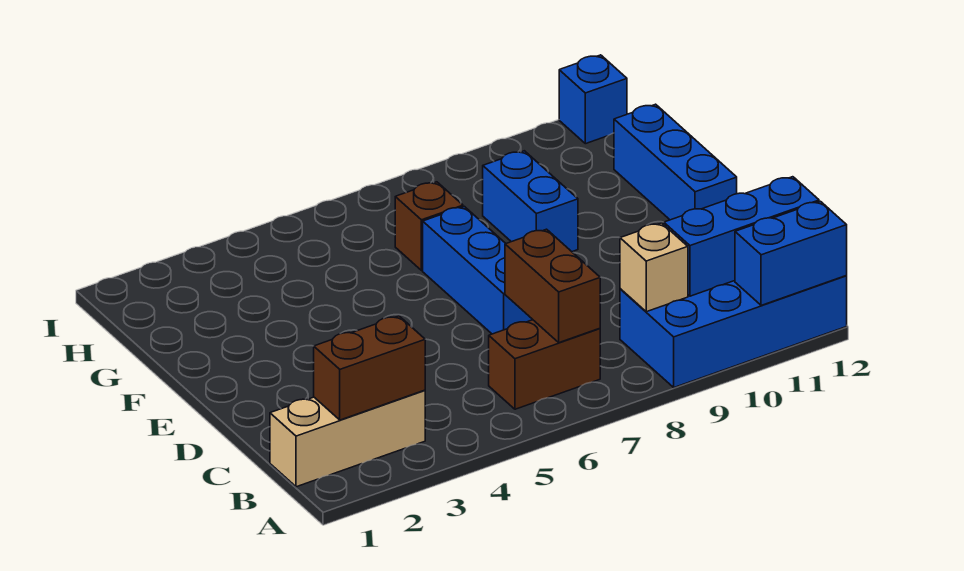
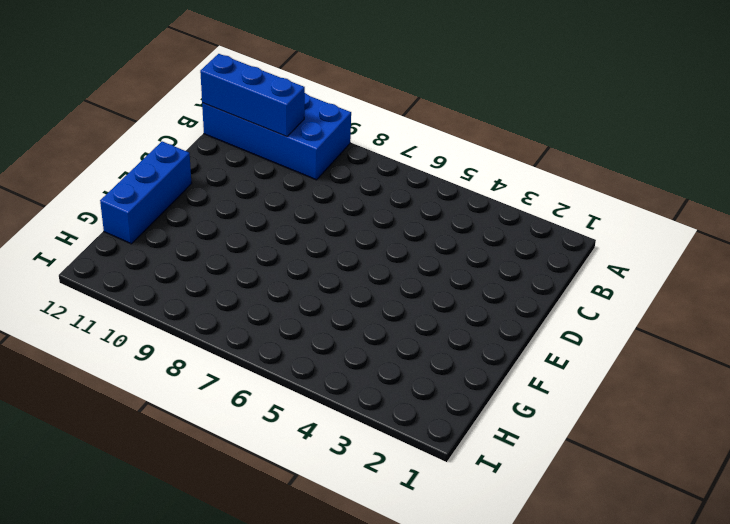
none -> tan 1x3 brick [270,390,425,487]
none -> brown 1x2 brick [489,320,600,409]
none -> blue 1x3 brick [423,206,533,334]

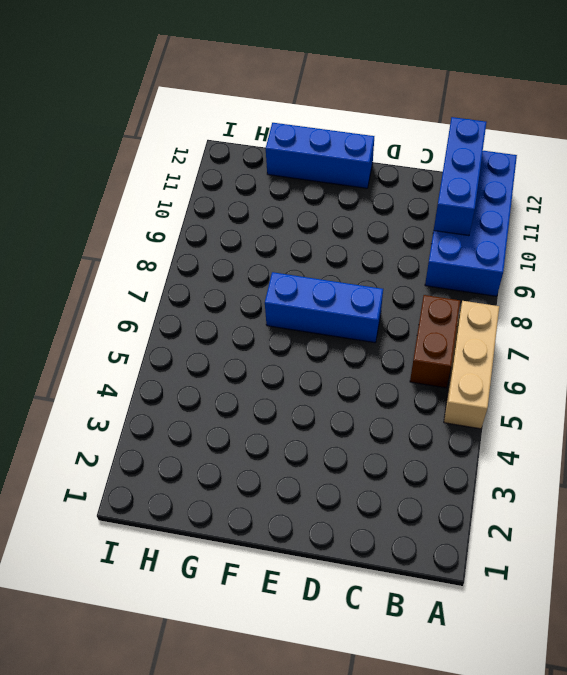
tan 1x3 brick [444,301,499,429] -> tan 1x3 brick moved to [270,390,425,487]
none -> blue 1x2 brick [483,151,578,252]
none -> brown 1x1 brick [395,182,463,270]
none -> blue 1x1 brick [559,55,627,144]

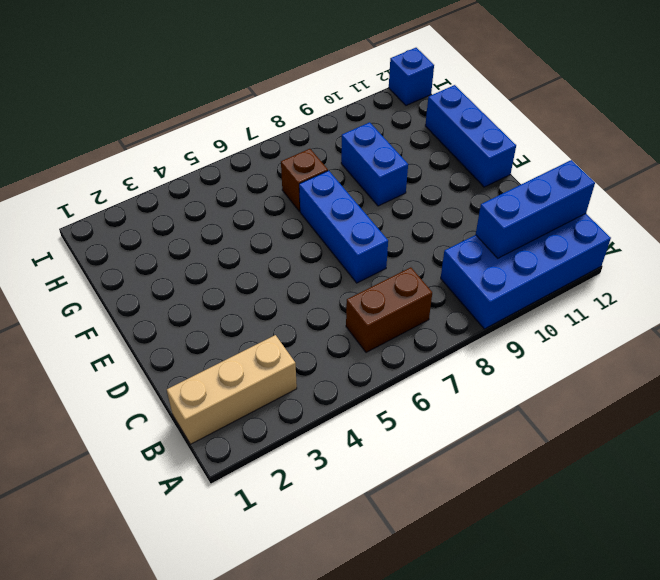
none -> blue 1x2 brick [735,201,847,305]
none -> brown 1x2 brick [314,316,425,420]
none -> brown 1x2 brick [505,229,600,343]

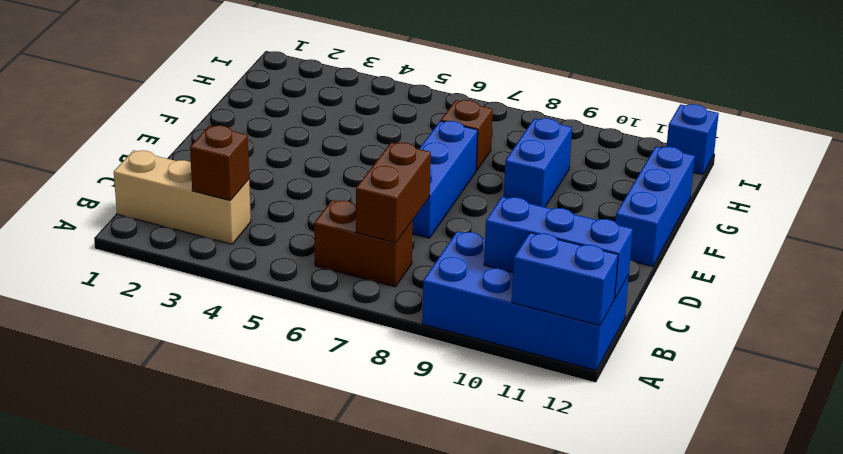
brown 1x1 brick [190,125,249,201] -> brown 1x2 brick [314,316,425,420]
none -> tan 1x1 brick [620,223,688,312]

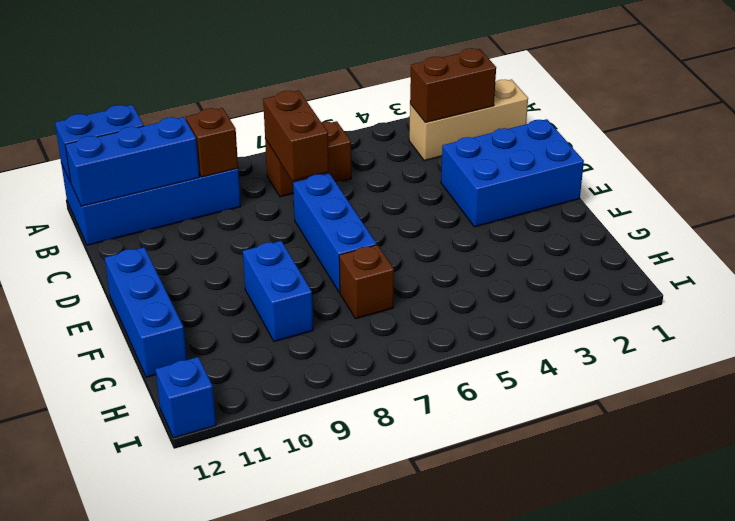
brown 1x1 brick [186,108,238,177] -> tan 1x1 brick [620,223,688,312]
blue 2x3 brick [441,119,584,227] -> none

